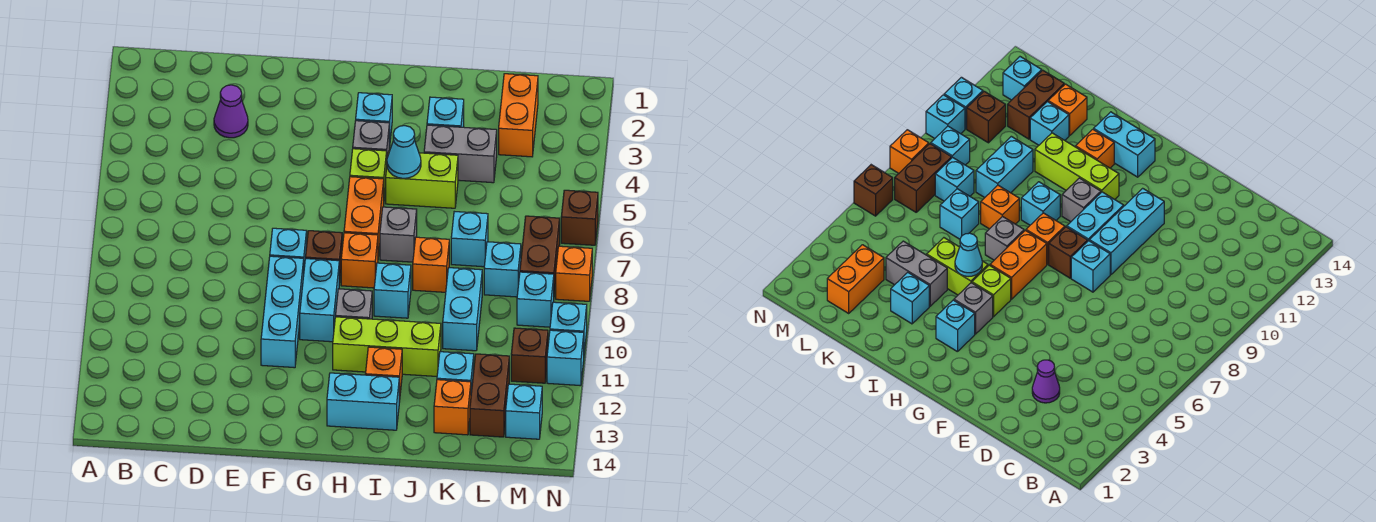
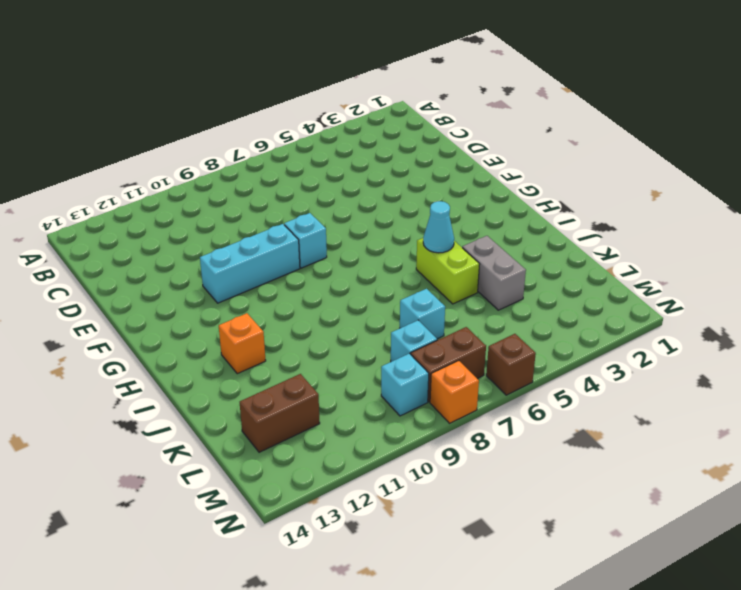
none -> purple 1x1 cone [214,85,248,138]
none -> brown 1x1 brick [305,231,342,285]
none -> cyan 1x2 brick [300,259,339,342]
none -> cyan 1x1 brick [356,93,392,148]

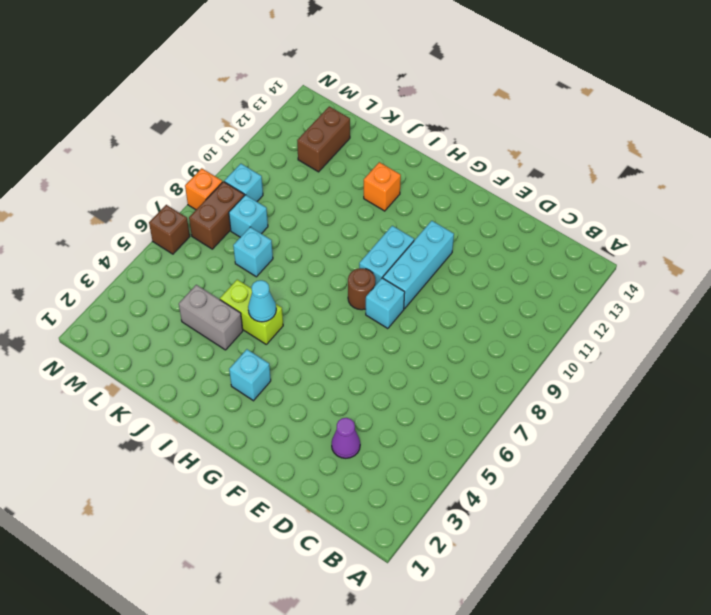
brown 1x1 round brick [348,268,375,310] -> brown 1x1 brick [305,231,342,285]
none -> grey 1x1 brick [353,121,389,158]
none -> lime 1x1 brick [350,149,387,198]
none -> orange 1x2 brick [344,177,384,256]
none -> orange 1x1 brick [341,233,378,288]

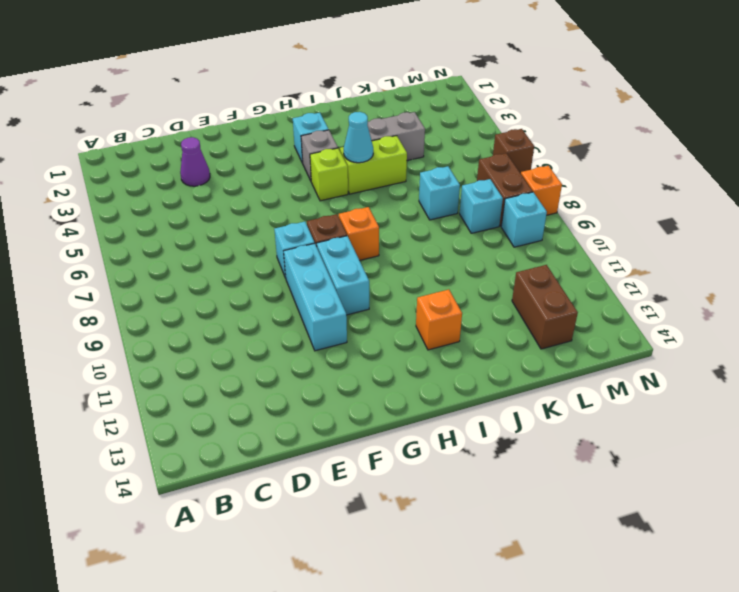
none -> orange 1x2 brick [344,177,384,256]
none -> grey 1x1 brick [335,289,372,319]
none -> lime 1x3 brick [333,317,441,376]
none -> cyan 1x2 brick [327,373,399,430]

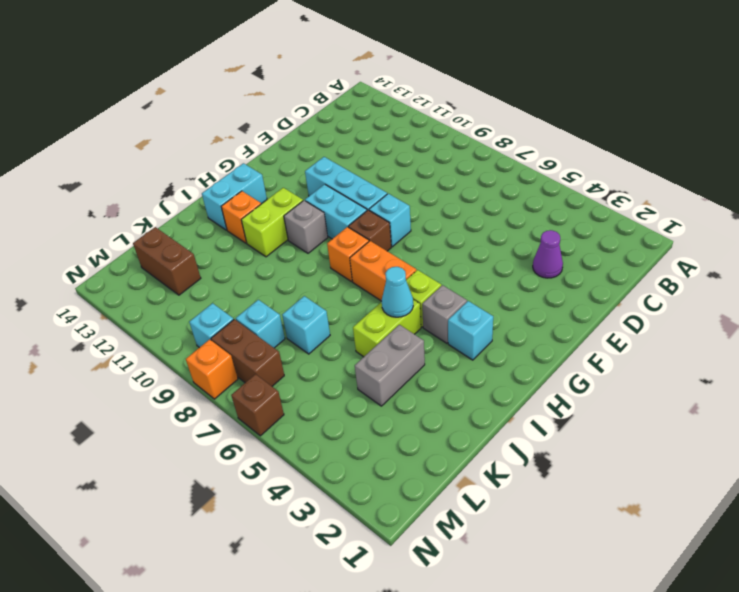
lime 1x2 brick [241,188,303,257] -> lime 1x3 brick [333,317,441,376]
none -> grey 1x1 brick [380,207,417,262]
none -> cyan 1x1 brick [374,263,411,318]
none -> cyan 1x1 brick [427,97,464,127]
none -> orange 1x1 brick [413,237,449,292]

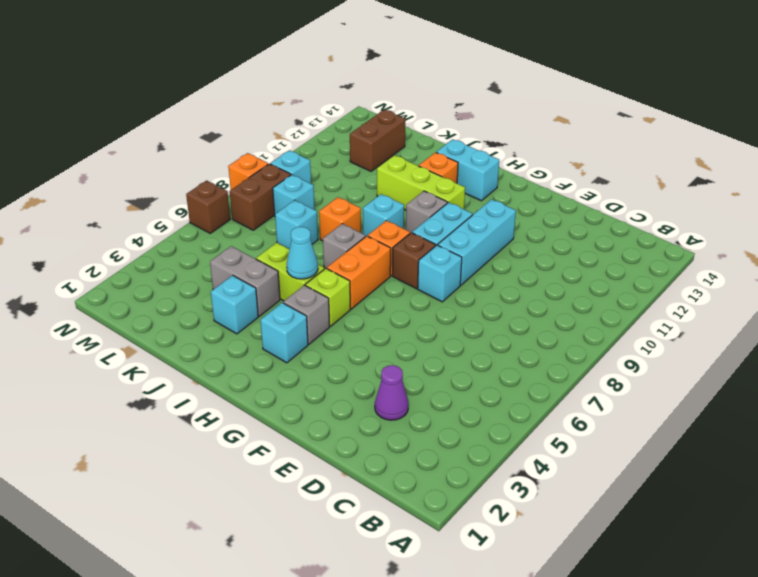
none -> cyan 1x2 brick [443,268,482,351]
none -> cyan 1x1 brick [437,352,474,392]
none -> orange 1x1 brick [434,380,471,435]
none -> orange 1x2 brick [499,74,538,157]

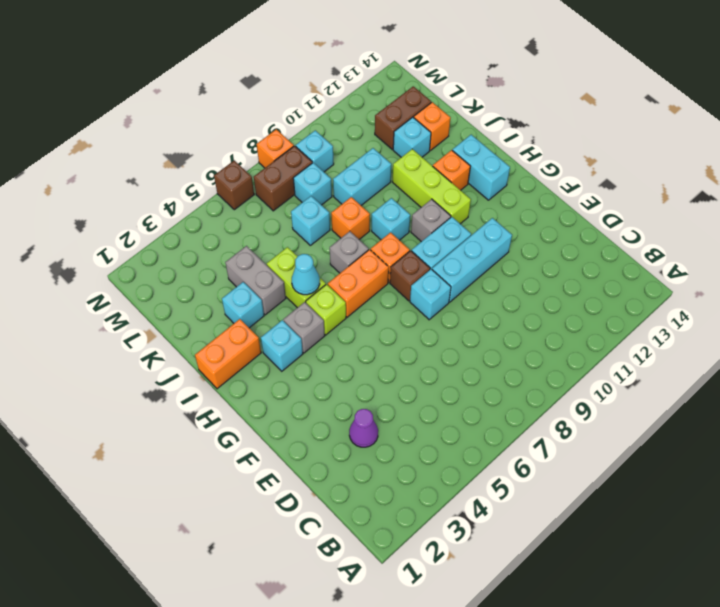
orange 1x2 brick [195,319,261,389] -> orange 1x2 brick moved to [499,74,538,157]
none -> brown 1x1 brick [511,328,548,383]
none -> cyan 1x1 brick [506,384,542,439]
none -> cyan 1x1 brick [550,302,587,352]
none -> cyan 1x1 brick [547,330,584,386]

